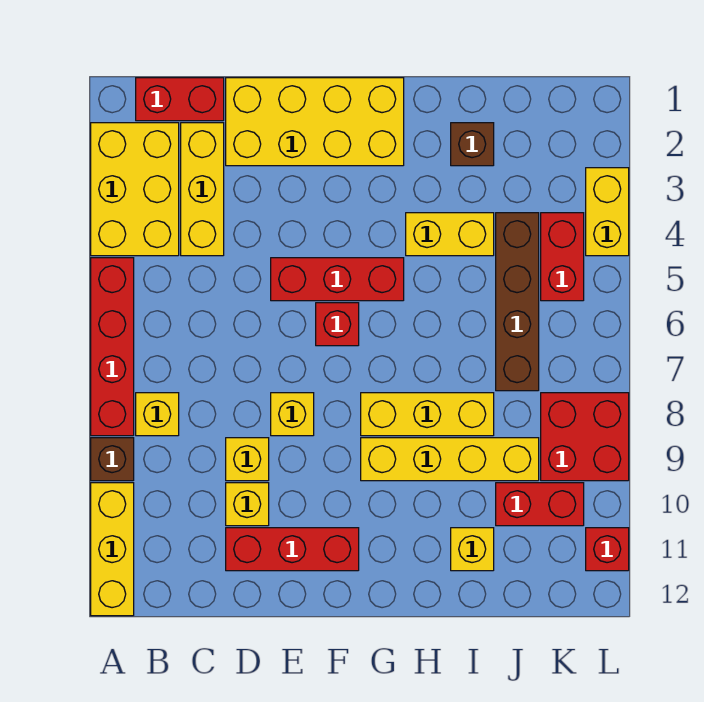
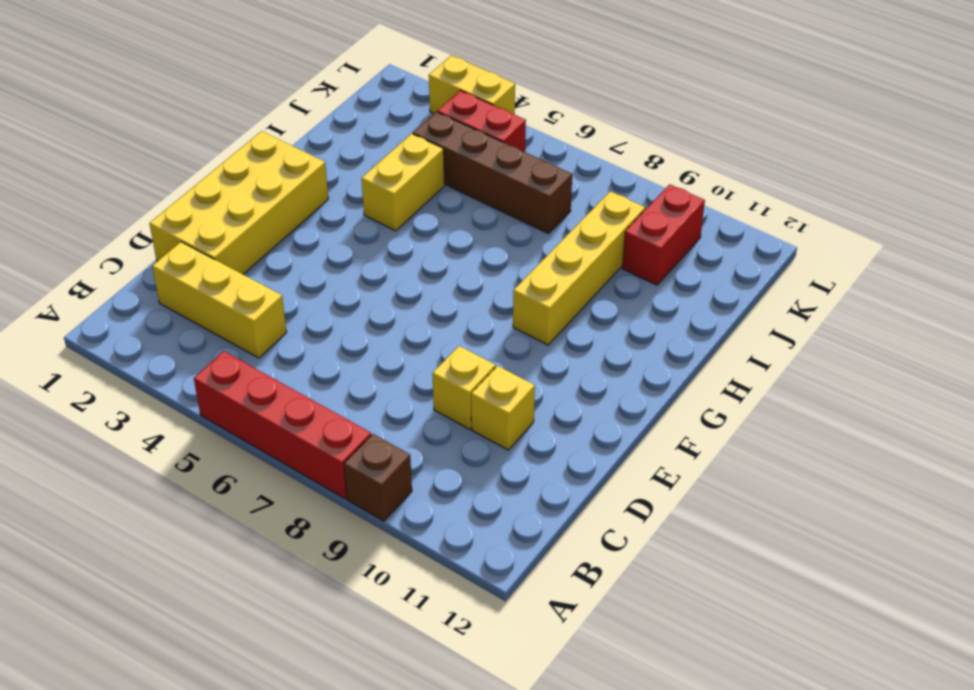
none -> yellow 2x3 brick [91,123,179,256]
none -> yellow 1x3 brick [91,483,134,616]
none -> red 1x2 brick [136,78,224,121]

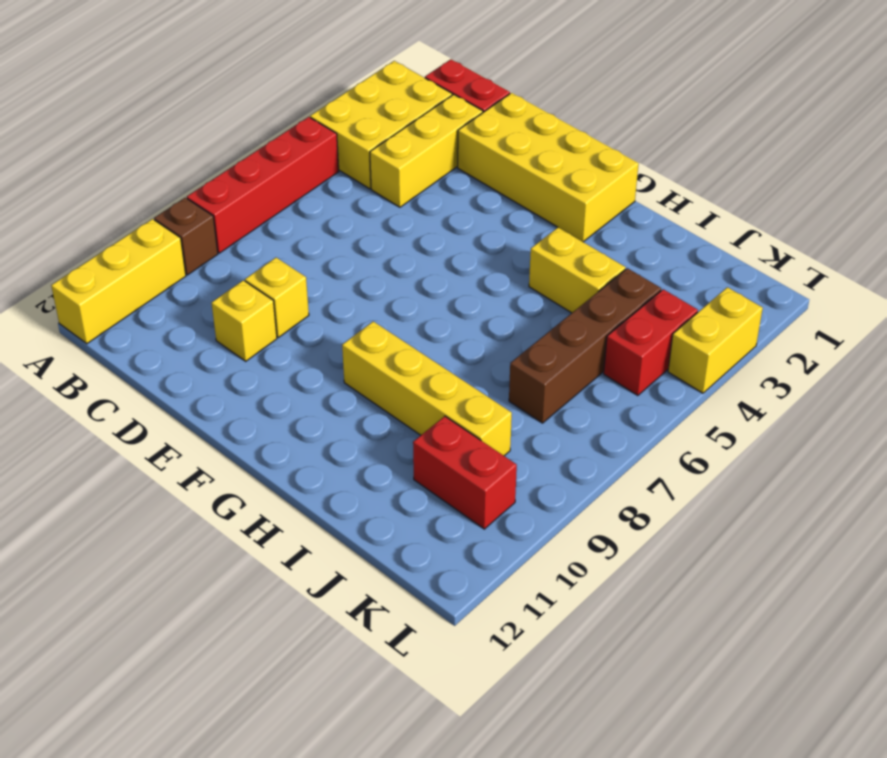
none -> yellow 1x1 brick [136,393,179,436]
none -> red 1x3 brick [226,528,359,571]
none -> red 1x3 brick [271,258,404,301]

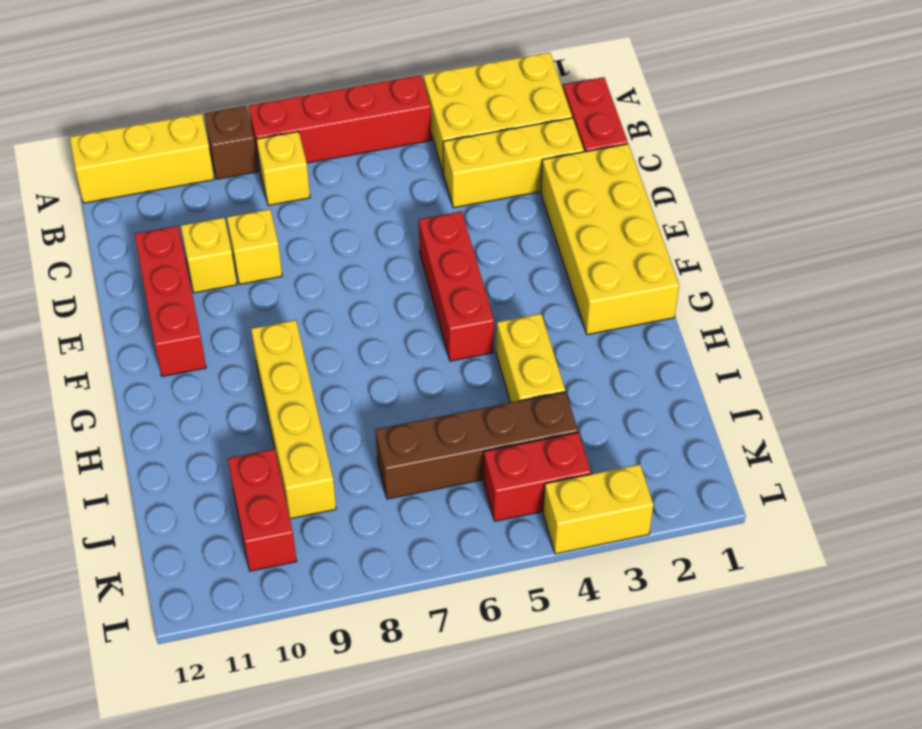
none -> yellow 1x1 brick [271,393,314,436]
none -> red 1x1 brick [316,303,359,346]
none -> yellow 1x3 brick [361,393,494,436]

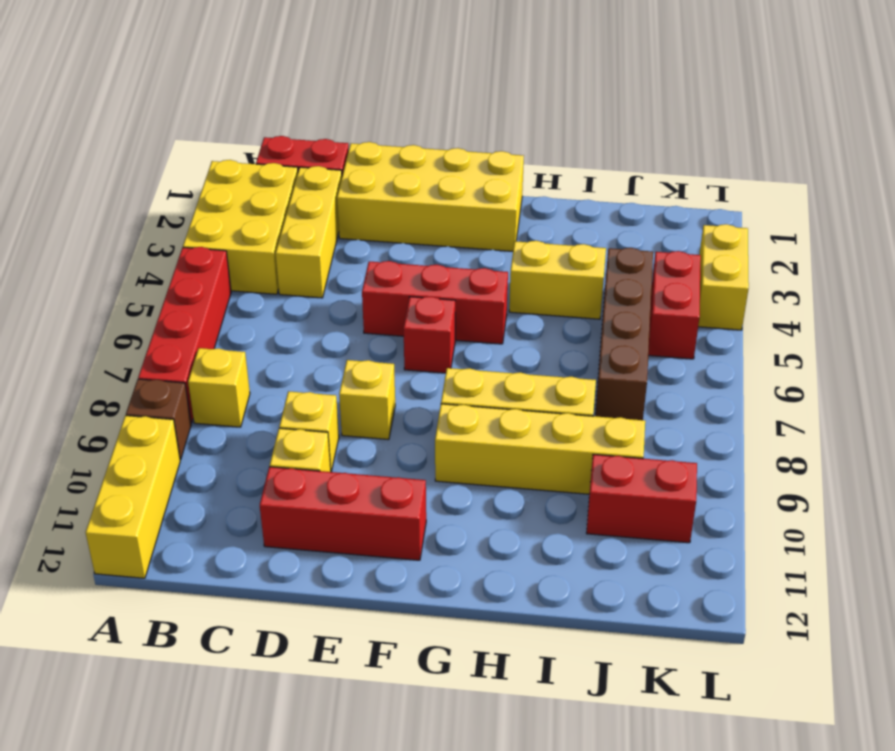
none -> brown 1x1 brick [451,123,494,166]
none -> yellow 1x1 brick [451,528,494,571]
none -> red 2x2 brick [541,393,629,481]

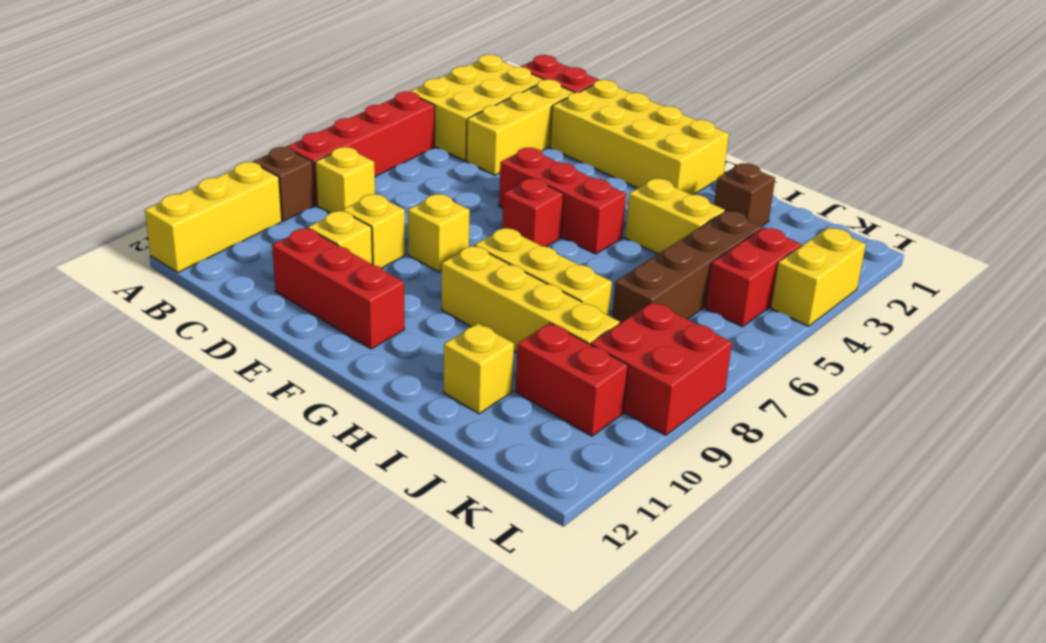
none -> red 1x1 brick [586,528,629,571]

